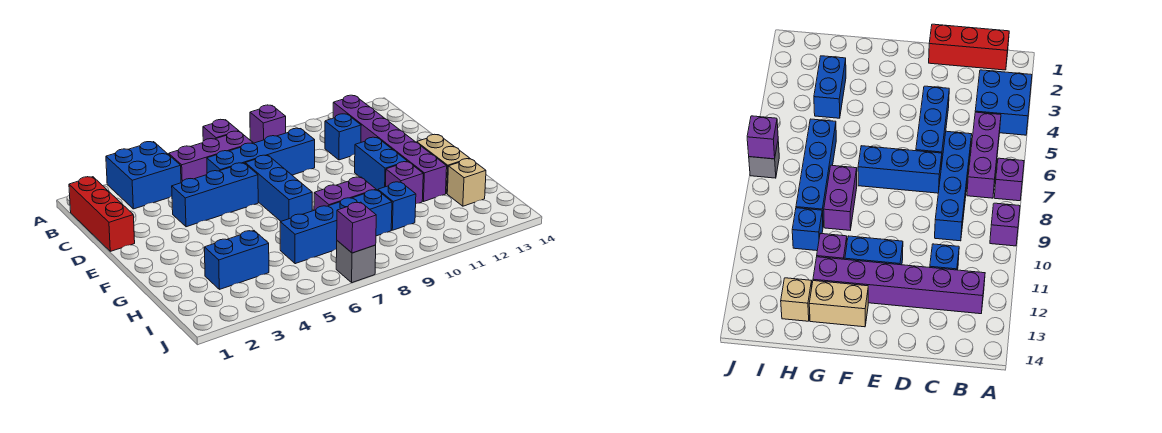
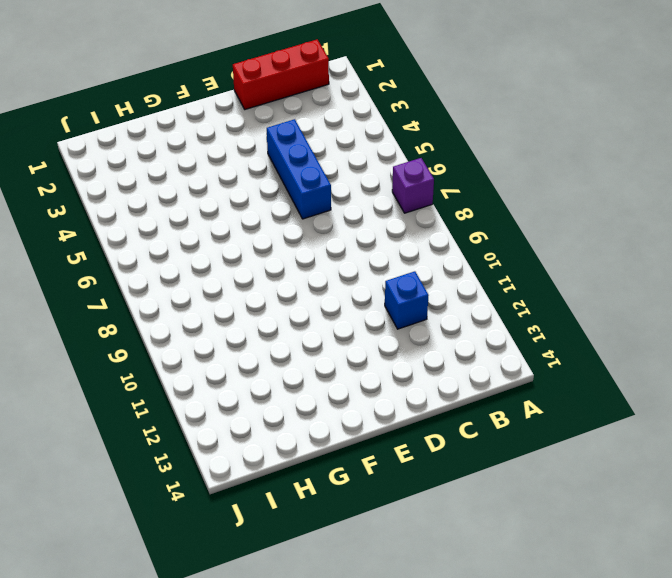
none -> blue 2x2 brick [106,142,181,209]
none -> purple 1x1 brick [250,105,286,143]
none -> purple 1x3 brick [169,131,253,183]

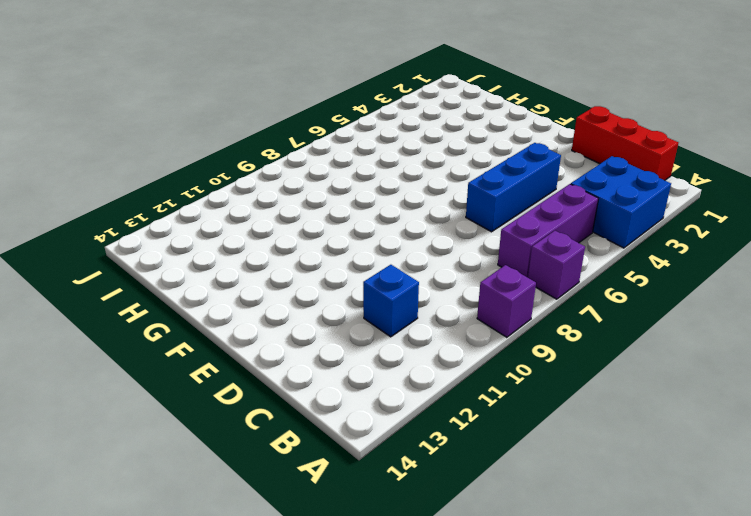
none -> purple 1x6 brick [333,95,447,201]
none -> blue 1x4 brick [207,128,315,175]
none -> blue 1x3 brick [245,155,312,221]

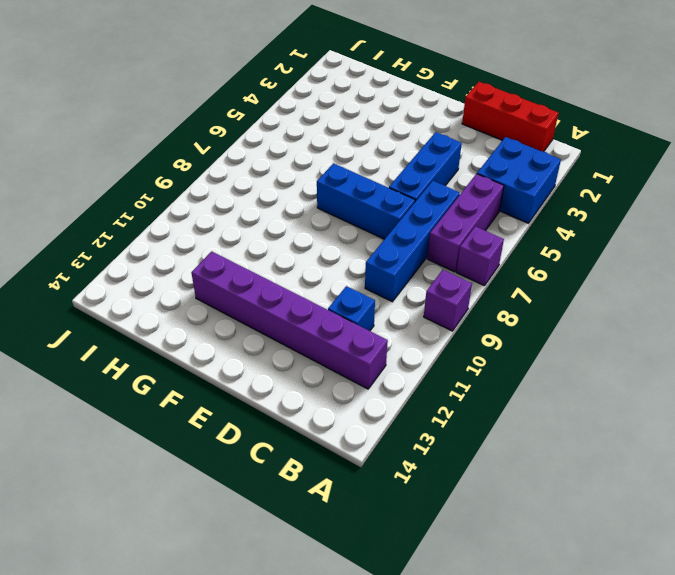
none -> blue 1x2 brick [355,137,407,190]
none -> tan 1x2 brick [417,134,470,193]
none -> purple 1x2 brick [314,177,376,210]

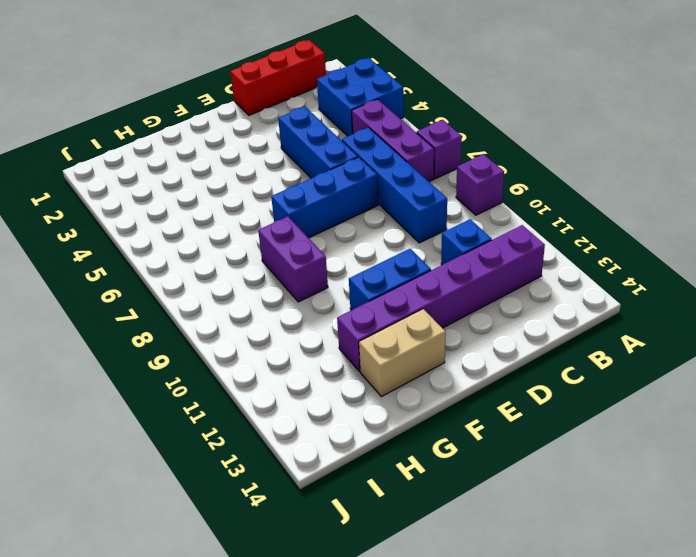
none -> purple 1x1 brick [385,162,423,204]
none -> blue 1x2 brick [204,231,269,289]
none -> blue 1x4 brick [280,190,392,264]

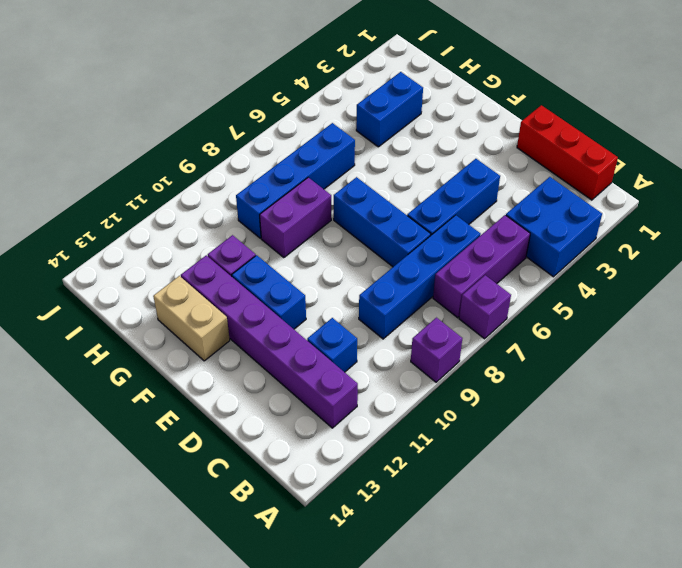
none -> blue 1x1 brick [378,182,416,230]
none -> tan 1x1 brick [447,159,486,206]
none -> grey 1x1 brick [336,241,376,283]

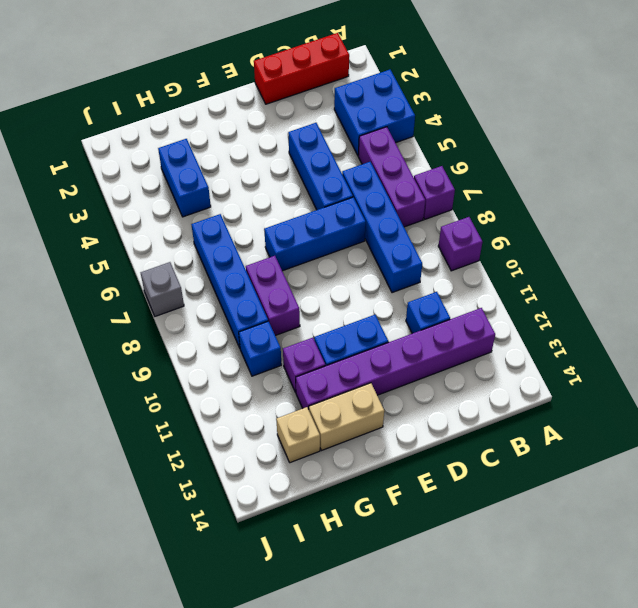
none -> purple 1x1 brick [337,202,376,253]

